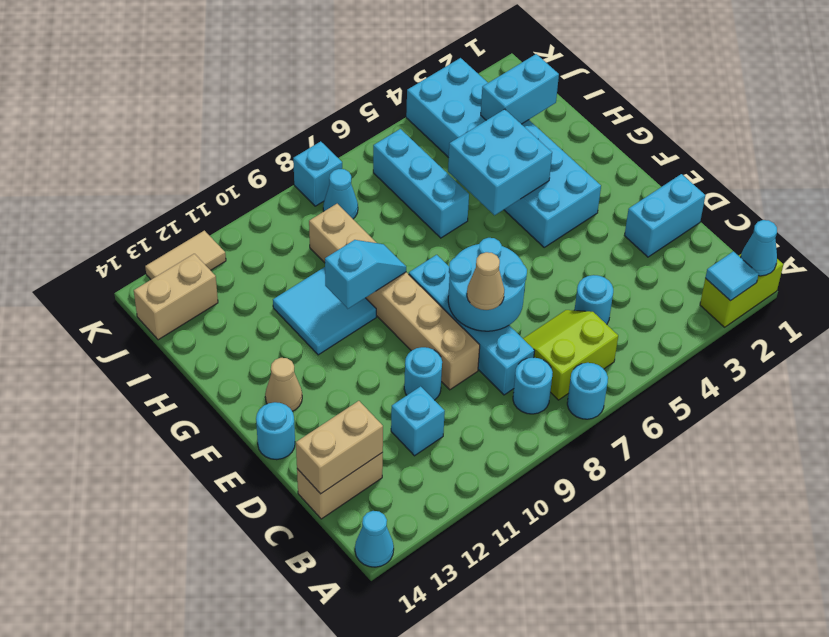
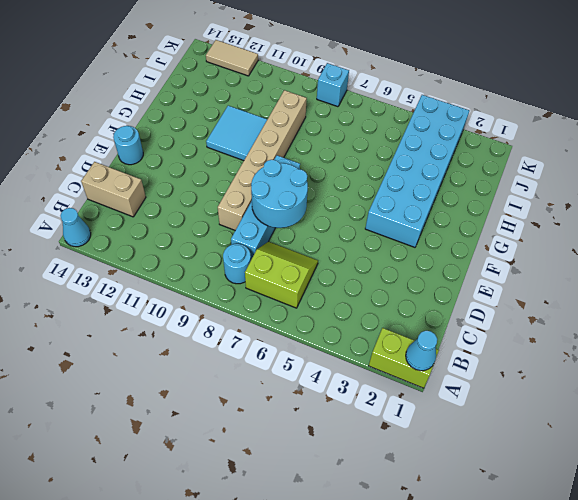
none -> cyan 1x1 round brick [567,363,608,419]
none -> cyan 1x1 round brick [574,275,613,324]
none -> cyan 1x1 brick [391,386,445,456]

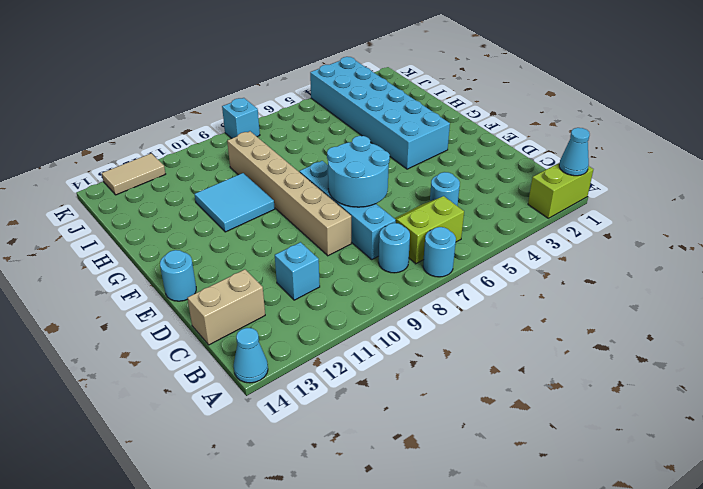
none -> cyan 1x2 brick [624,174,705,257]
none -> cyan 1x1 round brick [404,347,442,400]
none -> tan 1x1 cone [265,358,302,411]

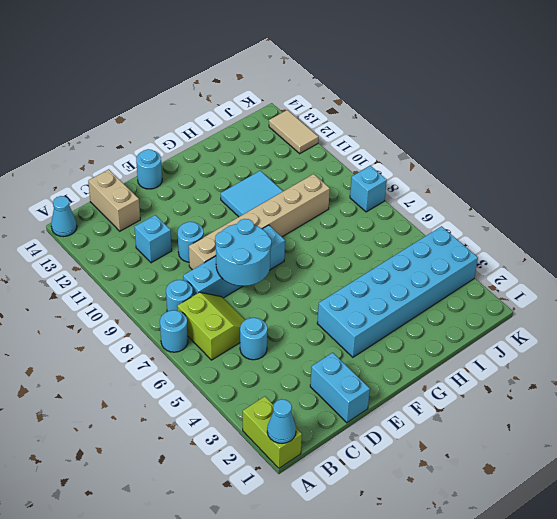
none -> tan 1x1 cone [265,358,302,411]
none -> cyan 1x3 brick [373,129,469,238]
none -> cyan 1x1 cone [323,169,358,219]

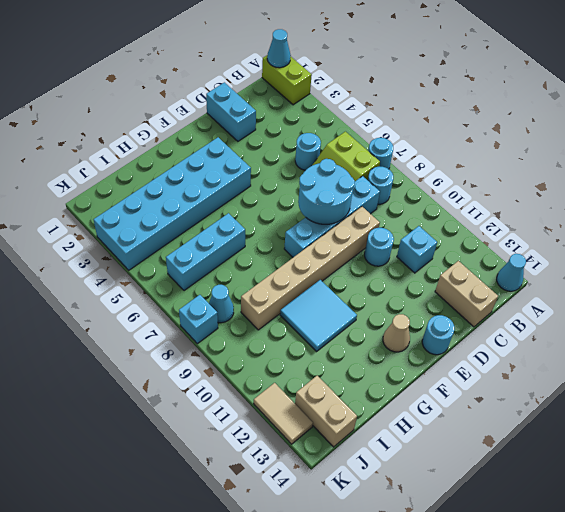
none -> cyan 1x1 tile [705,251,759,301]
none -> tan 1x2 brick [296,401,383,494]
none -> cyan 2x2 brick [448,109,552,215]

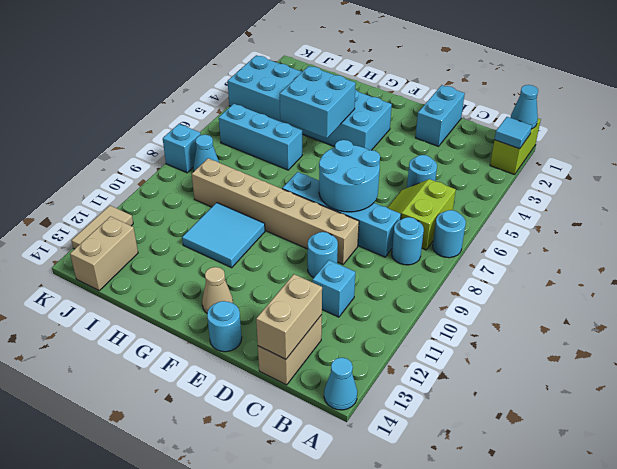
none -> cyan 1x2 slope [325,240,406,309]
none -> cyan 1x2 brick [481,54,559,124]
none -> tan 1x1 cone [467,252,504,310]

